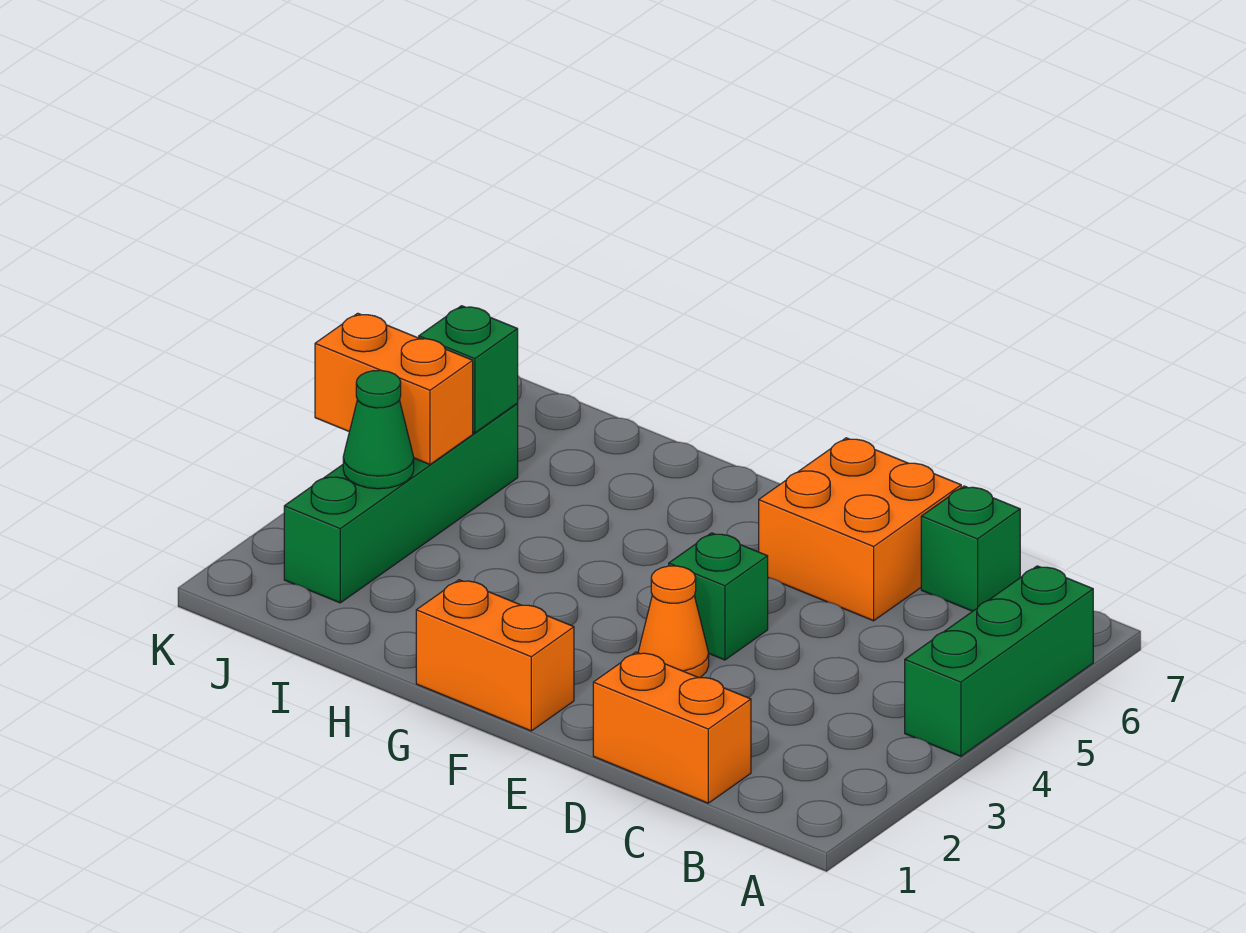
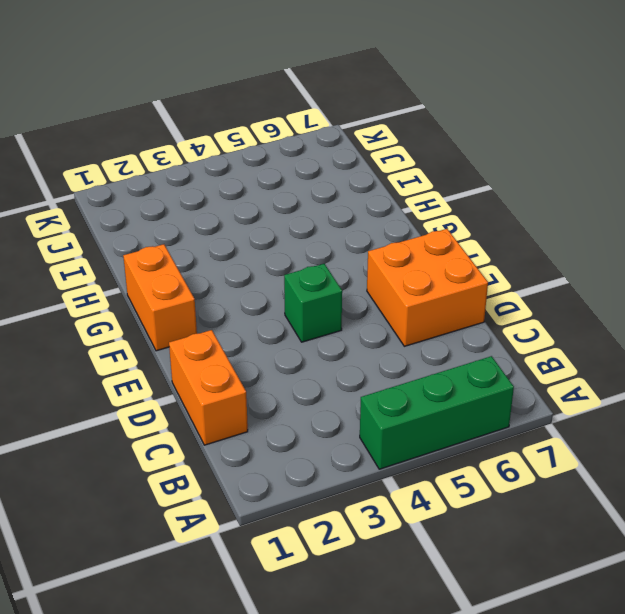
none -> green 1x1 brick [921,486,1020,611]
none -> orange 1x1 cone [638,566,709,678]

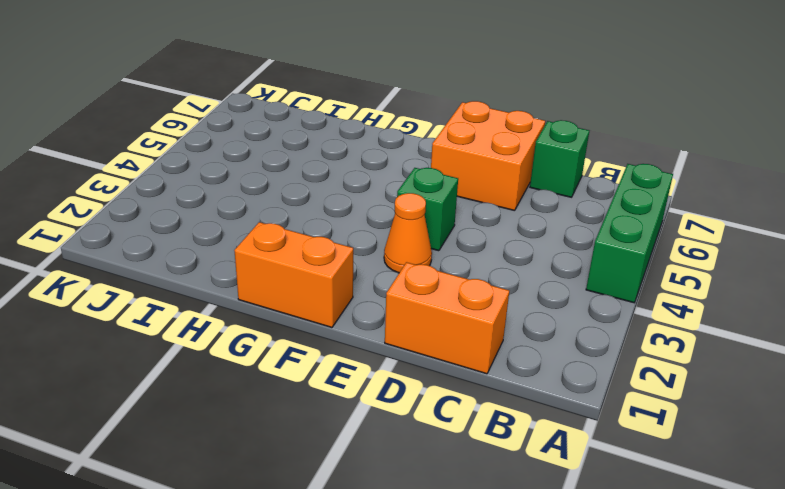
none -> green 1x4 brick [284,404,518,603]
none -> green 1x1 cone [343,370,414,489]

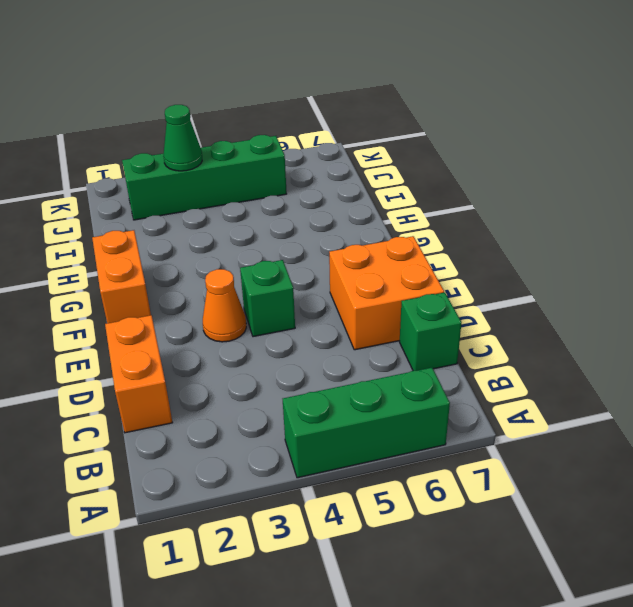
none -> orange 1x2 brick [315,313,473,464]
none -> green 1x1 brick [419,306,518,433]

